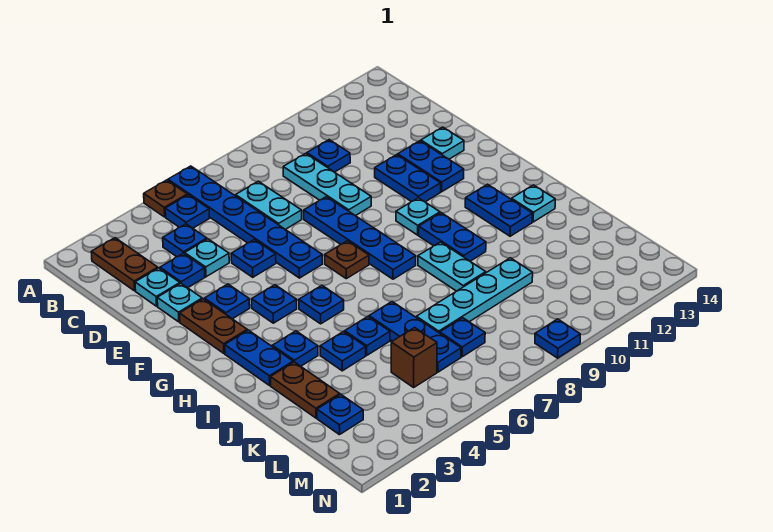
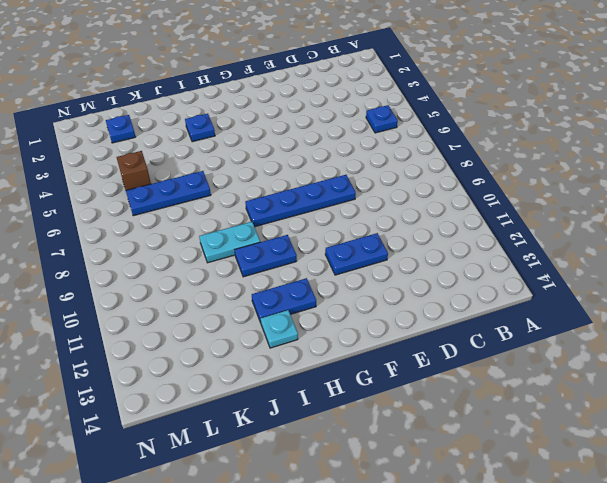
none -> brown 1x1 plate [144,180,187,217]
none -> blue 1x6 plate [168,166,322,278]
none -> brown 1x2 plate [91,238,158,291]
none -> blue 1x1 plate [163,224,207,257]

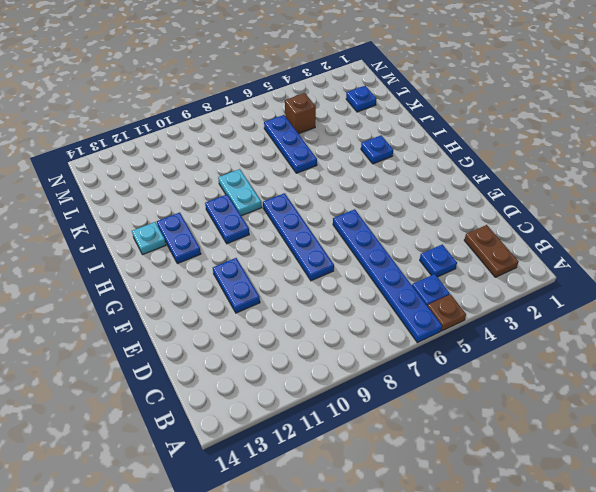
none -> cyan 1x2 plate [236,181,302,229]
none -> cyan 1x3 plate [283,153,371,216]
none -> blue 1x1 plate [307,140,350,172]
none -> cyan 1x1 plate [135,268,180,306]

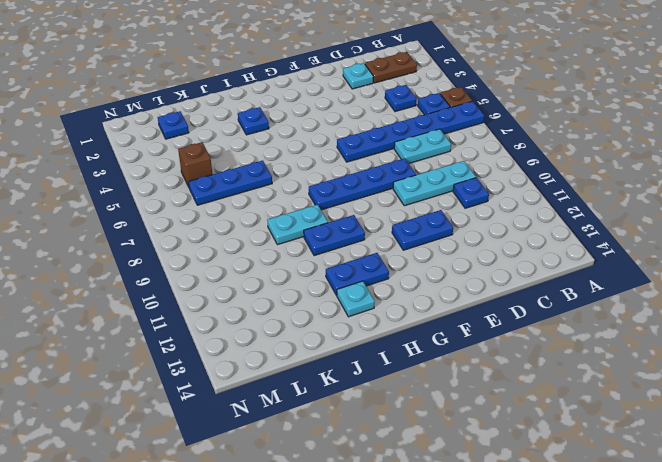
none -> blue 1x1 plate [160,253,205,288]
none -> cyan 1x1 plate [185,239,229,277]
none -> cyan 1x1 plate [157,284,202,322]
none -> blue 1x1 plate [231,240,276,277]

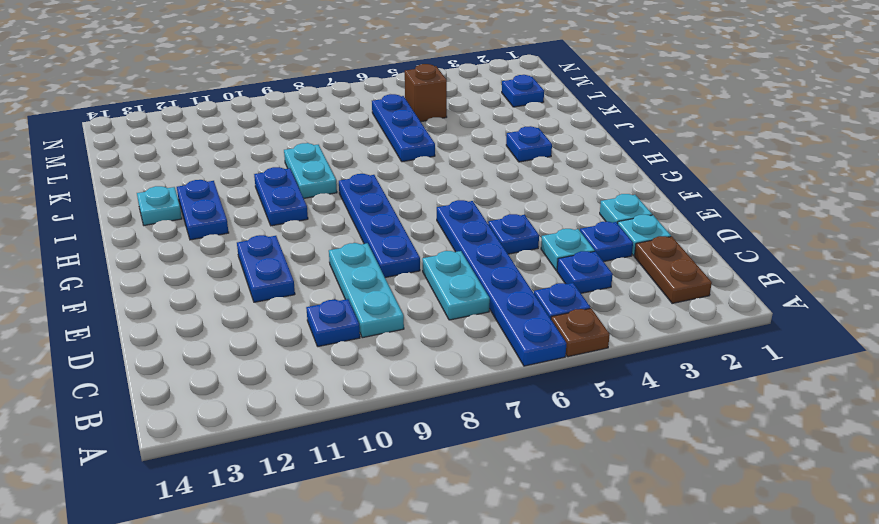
none -> blue 1x2 plate [398,141,464,192]
none -> cyan 1x1 plate [421,127,464,159]
none -> brown 1x2 plate [180,299,247,353]
none -> blue 1x1 plate [204,284,250,319]

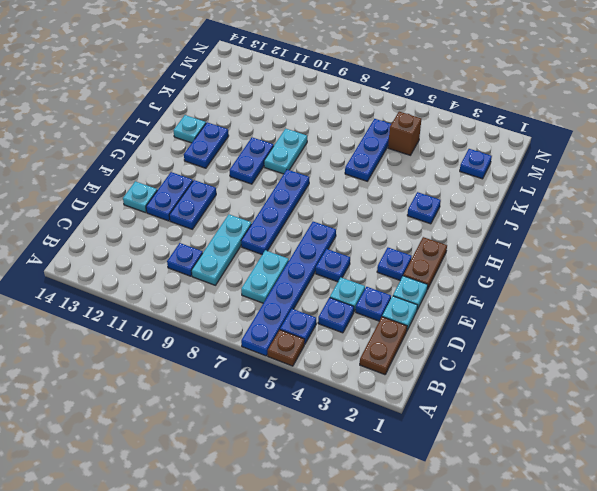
none -> blue 1x1 plate [252,285,297,323]
none -> brown 1x1 plate [325,241,369,279]
none -> cyan 1x1 plate [396,198,440,235]
none -> blue 1x2 plate [225,330,293,385]

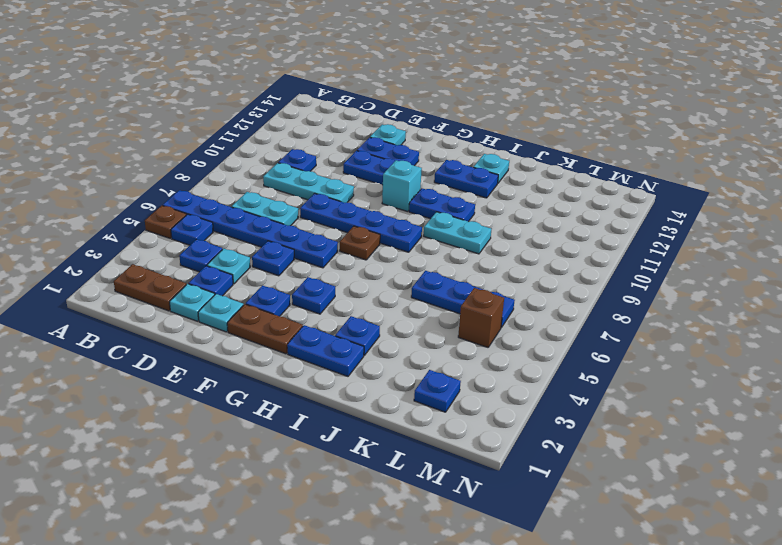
cyan 1x1 brick [382,160,422,212] -> cyan 1x1 plate [396,198,440,235]
none -> blue 1x1 plate [299,285,344,324]
none -> brown 1x2 plate [271,362,340,418]
none -> blue 1x1 plate [320,331,366,371]
none -> blue 1x1 plate [345,316,390,355]

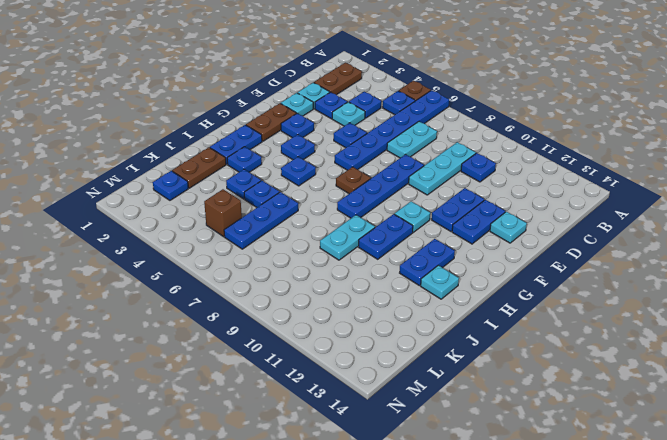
none -> cyan 1x4 plate [416,258,533,333]
none -> blue 1x1 plate [440,318,485,357]
none -> blue 1x1 plate [535,319,580,358]

